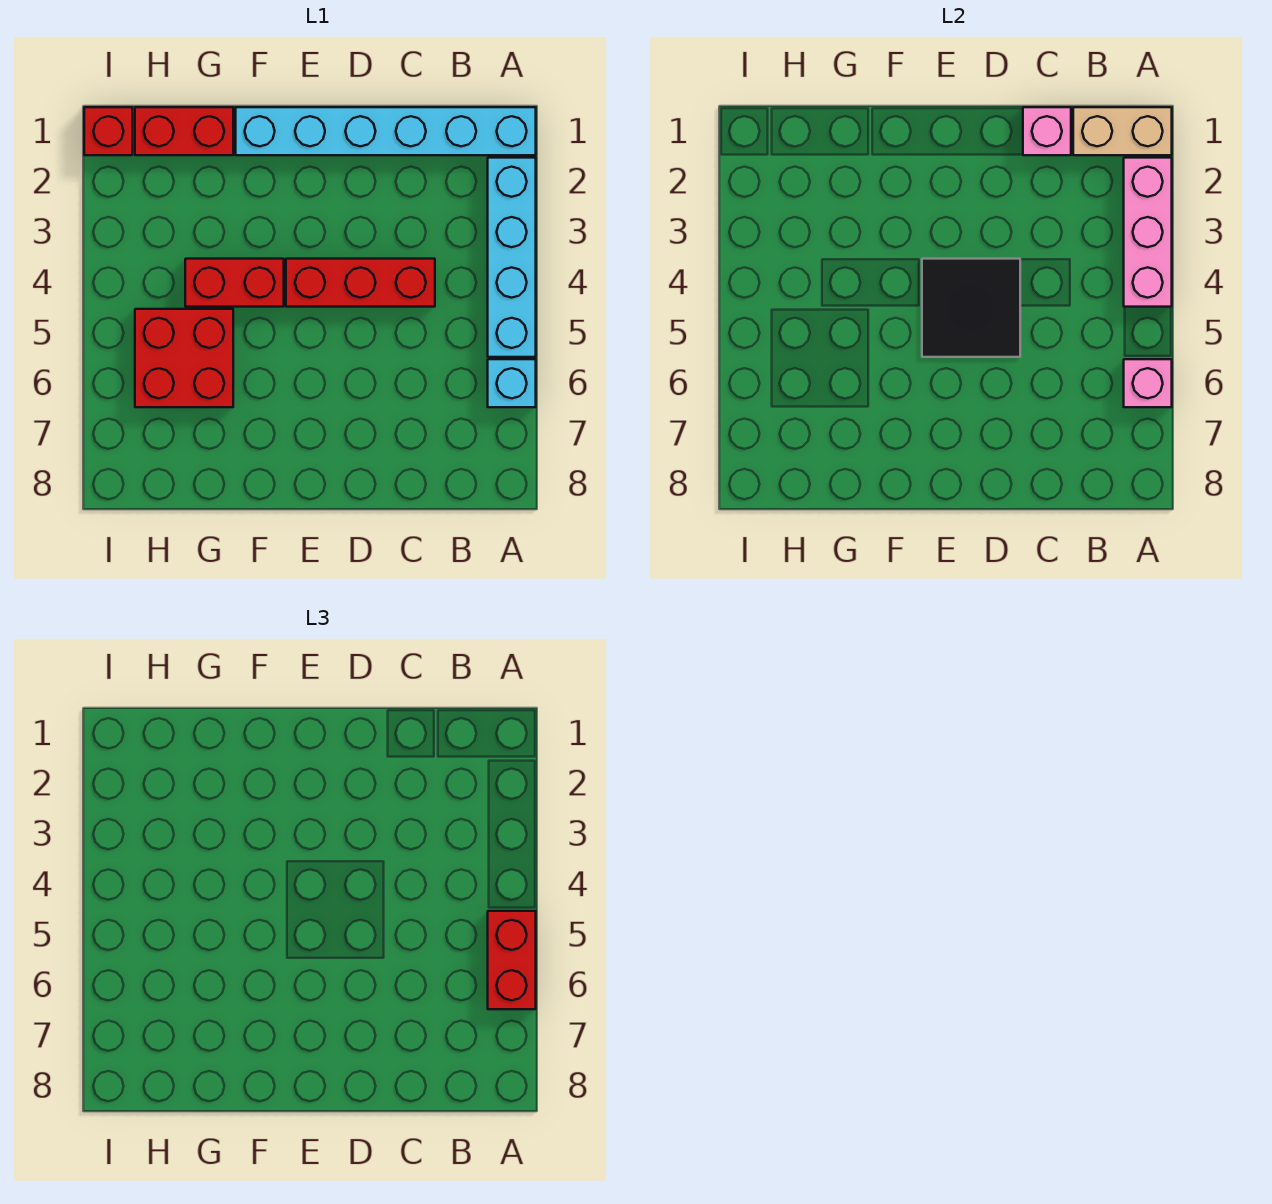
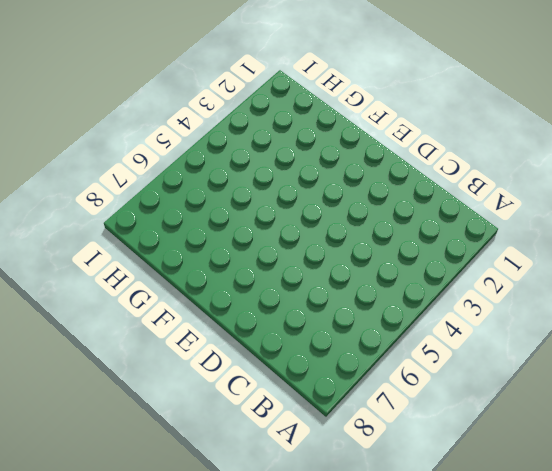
none -> cyan 1x6 brick [236,107,536,155]
none -> cyan 1x4 brick [488,158,536,357]
none -> cyan 1x1 brick [488,359,536,407]

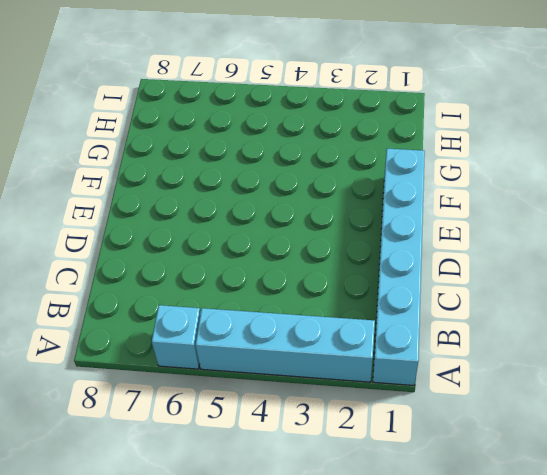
none -> red 1x3 brick [286,259,435,307]
none -> red 1x2 brick [185,259,284,307]
none -> red 1x2 brick [135,107,233,155]

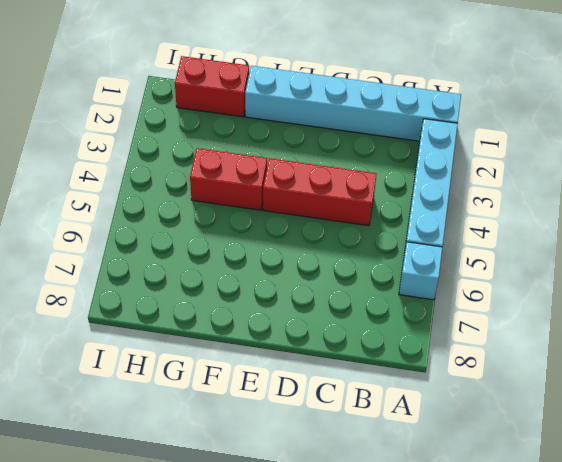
none -> red 2x2 brick [135,309,233,407]
none -> red 1x1 brick [84,107,132,155]
none -> tan 1x2 brick [1073,107,1172,155]

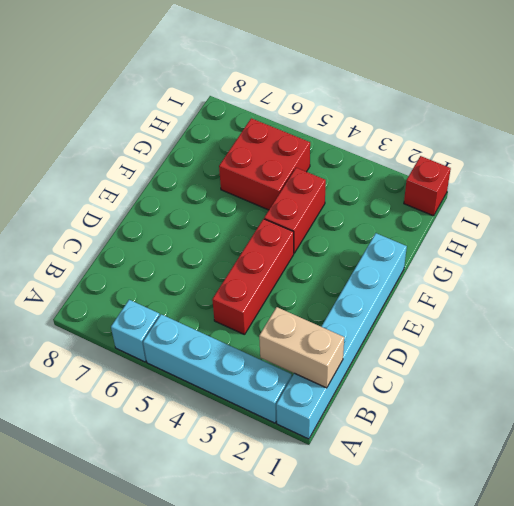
tan 1x2 brick [259,307,344,388] -> tan 1x2 brick turned to [1073,107,1172,155]
none -> red 1x2 brick [135,107,233,155]
none -> pink 1x3 brick [1124,158,1172,307]
none -> pink 1x1 brick [1124,359,1172,407]

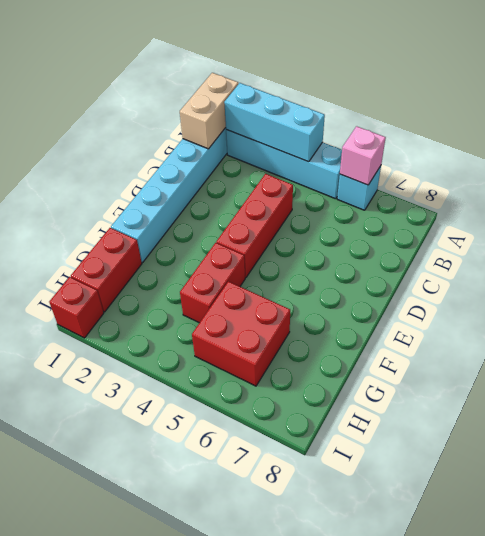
cyan 1x3 brick [224,83,325,162] -> pink 1x3 brick [1124,158,1172,307]
none -> pink 1x1 brick [1023,107,1071,155]
none -> black 2x2 tile [922,259,1020,357]
none -> red 1x2 brick [488,911,536,1009]

